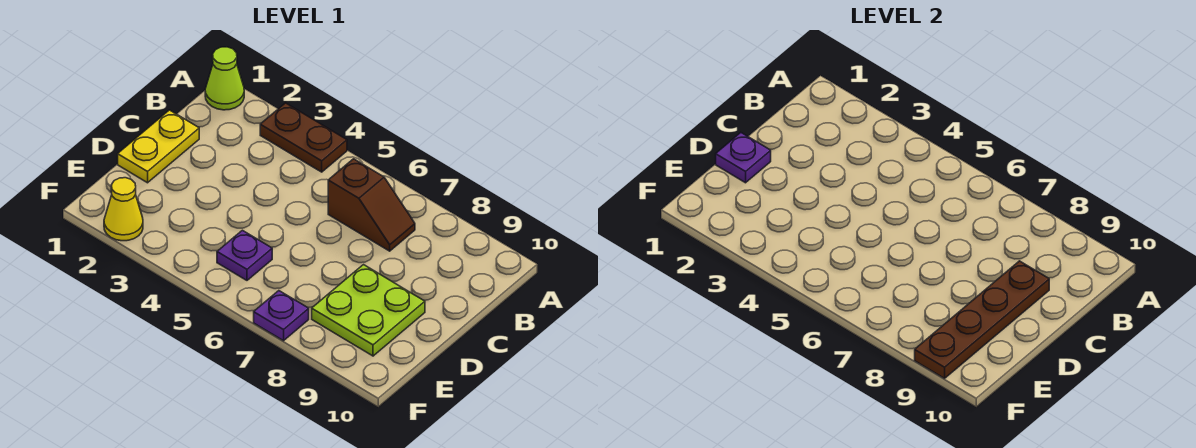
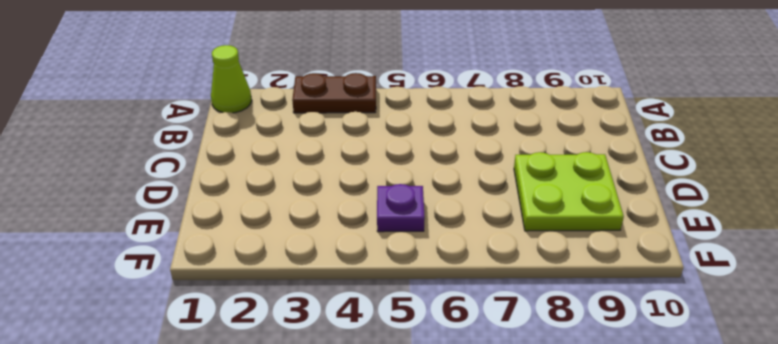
none -> brown 1x2 slope [328,159,415,251]
none -> yellow 1x2 plate [118,110,199,183]

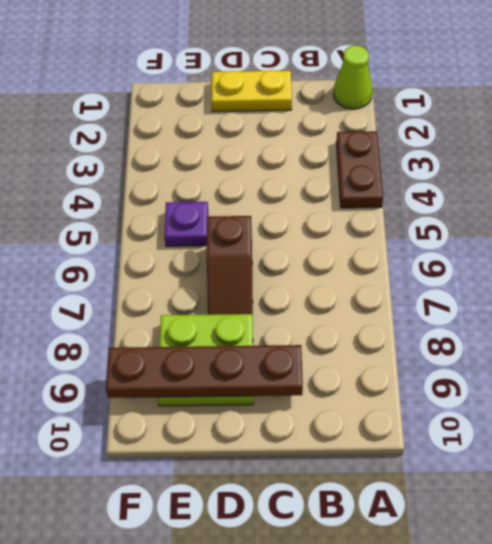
brown 1x2 slope [207,216,253,316] -> brown 1x2 slope moved to [328,159,415,251]
none -> yellow 1x1 cone [104,178,143,241]
none -> purple 1x1 plate [254,291,309,341]

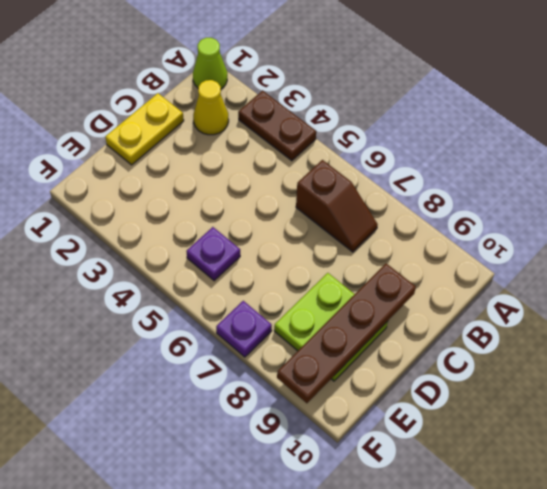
yellow 1x1 cone [193,80,229,135] -> yellow 1x1 cone moved to [104,178,143,241]
none -> purple 1x1 plate [716,133,771,183]

